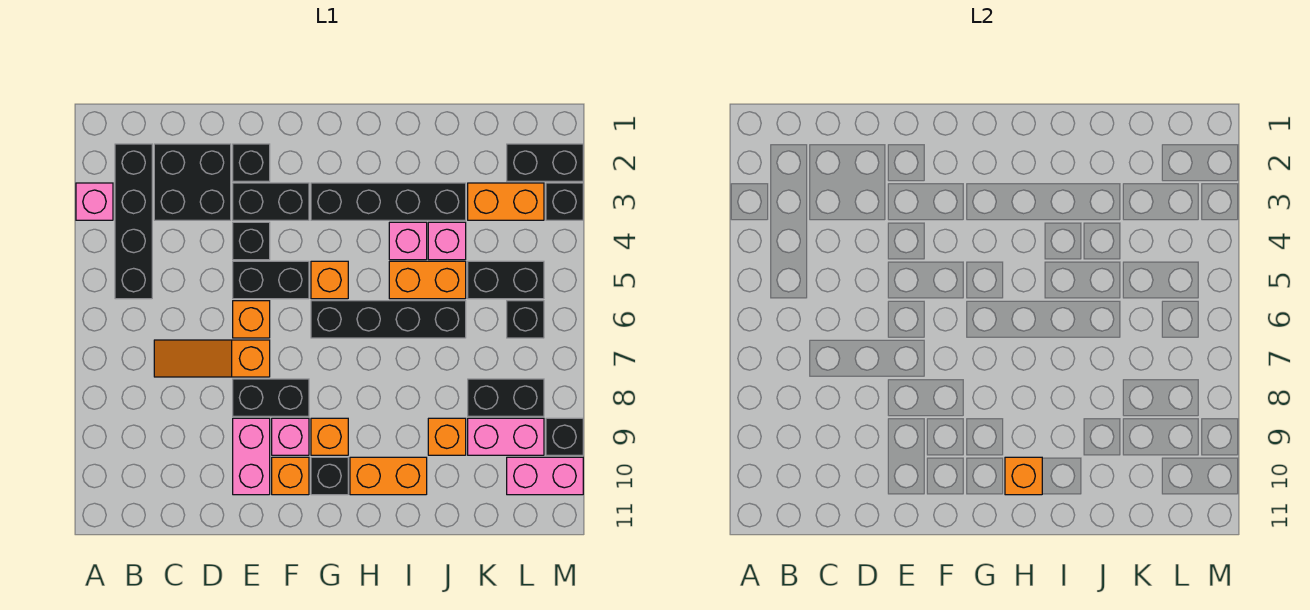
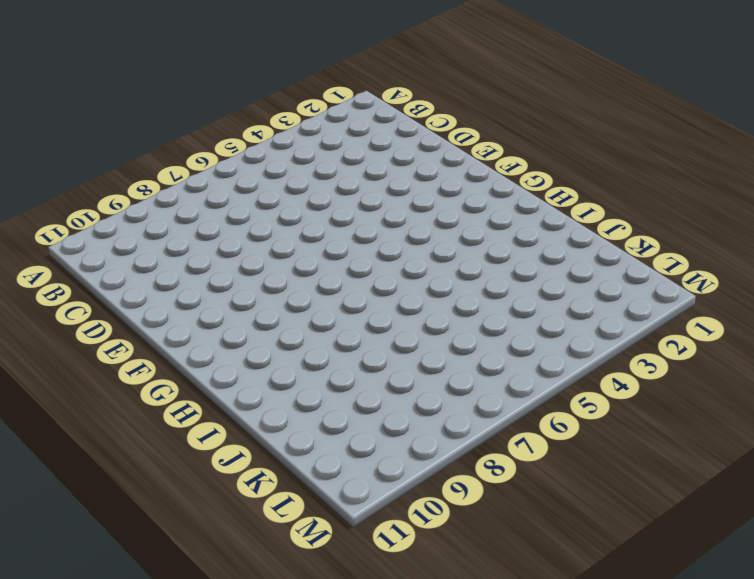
none -> pink 1x1 brick [76,183,113,220]
none -> black 1x4 brick [115,144,152,299]
none -> black 2x2 brick [154,144,231,220]
none -> orange 1x3 slope [154,340,270,377]

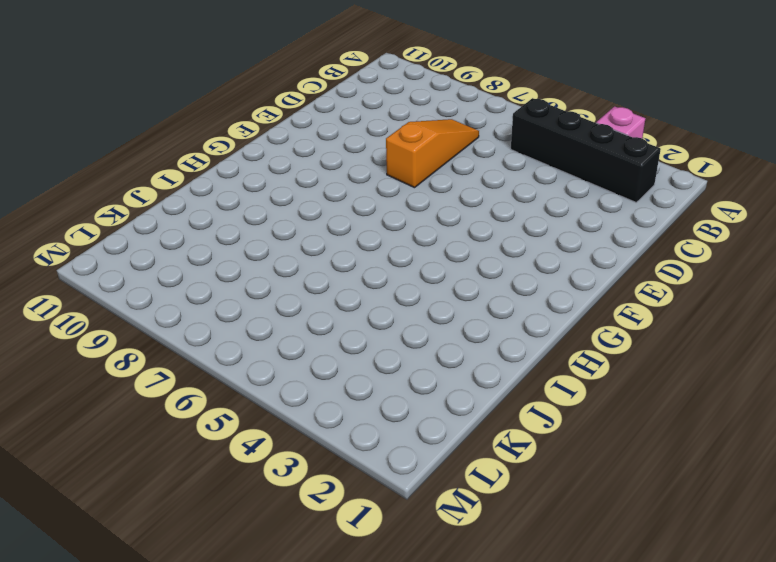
none -> black 2x2 brick [154,144,231,220]
none -> black 1x1 brick [233,144,270,181]
none -> black 1x2 brick [233,183,309,220]
none -> black 1x1 brick [233,222,270,260]

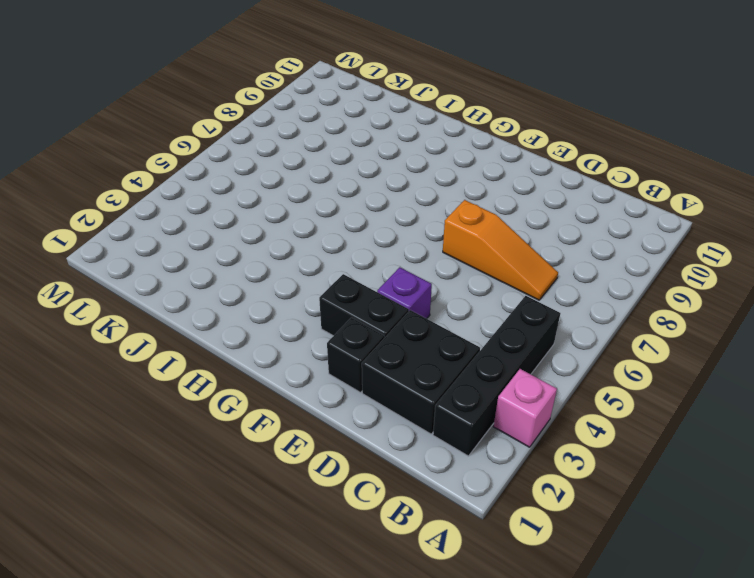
purple 1x1 brick [377,267,432,319] -> black 1x1 brick [233,222,270,260]
none -> black 1x2 brick [233,261,309,299]
none -> orange 1x1 brick [233,301,270,338]
none -> black 1x2 brick [233,379,309,416]
none -> pink 1x2 brick [233,418,270,495]

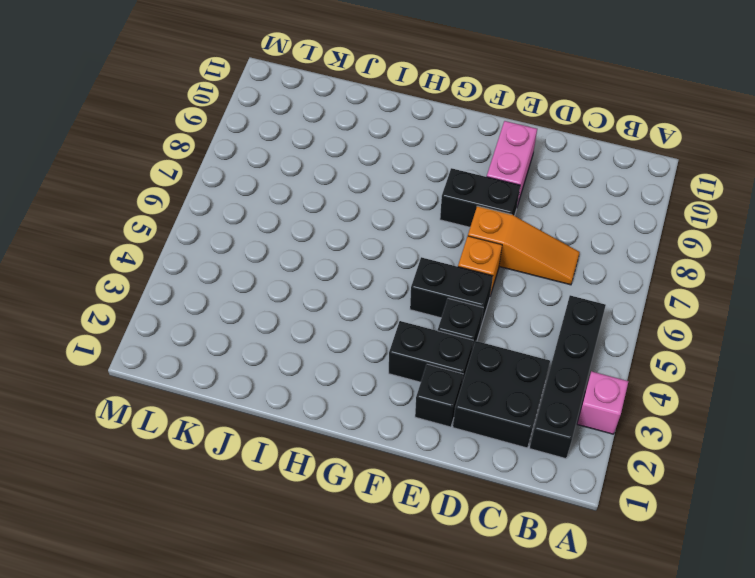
none -> pink 1x1 brick [272,418,309,455]
none -> orange 1x1 brick [272,457,309,495]
none -> black 1x4 brick [311,183,466,220]
none -> orange 1x1 brick [311,261,348,299]

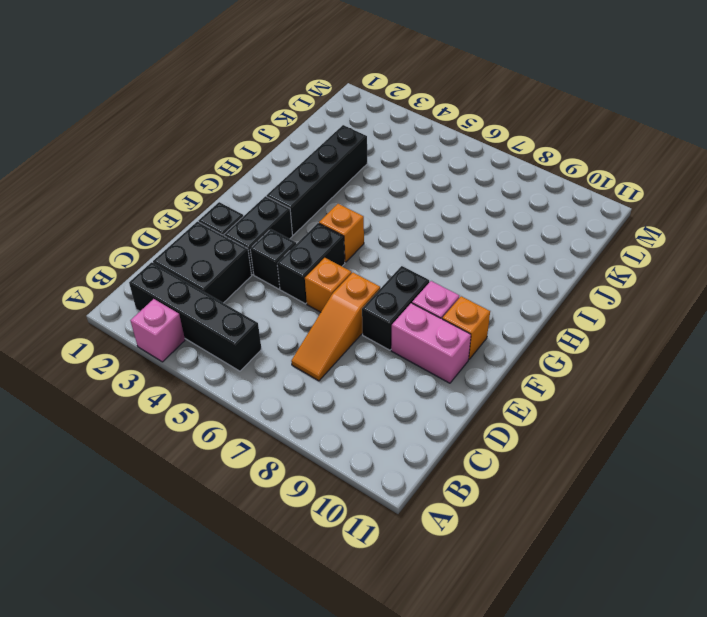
none -> black 1x4 brick [311,301,466,338]
none -> orange 1x1 brick [311,418,348,455]
none -> black 1x1 brick [311,457,348,495]
none -> orange 1x2 brick [350,457,427,495]

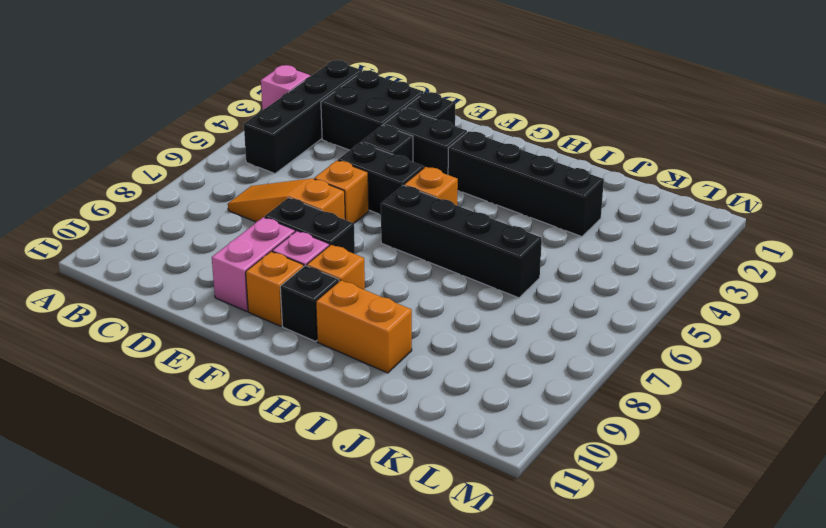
none -> pink 1x1 brick [389,222,427,260]
none -> orange 1x2 brick [389,261,466,299]
none -> pink 1x1 brick [428,222,466,260]
none -> orange 1x1 brick [428,418,466,455]

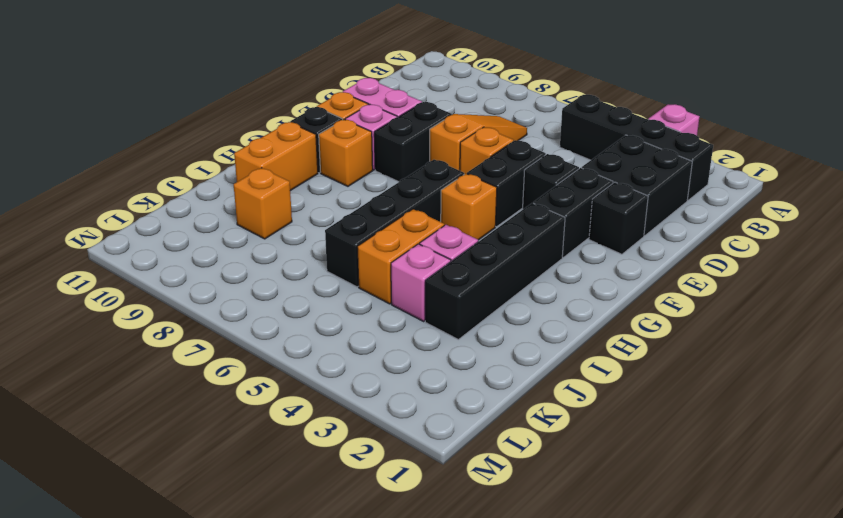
none -> orange 1x2 brick [468,183,544,220]
none -> black 1x2 brick [468,261,544,299]
none -> black 1x2 brick [468,379,544,416]
none -> pink 1x2 brick [468,418,544,455]

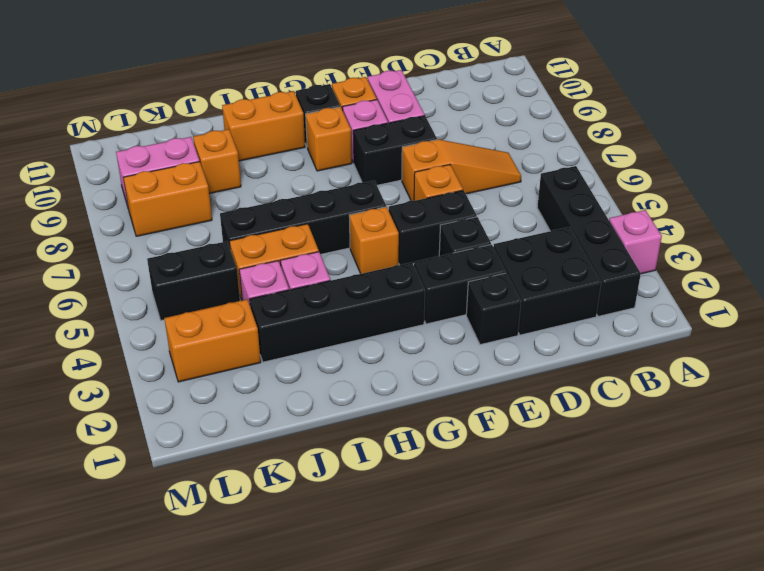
orange 1x2 brick [123,162,212,236] -> black 1x2 brick [468,379,544,416]
none -> black 1x2 brick [507,144,583,181]
none -> black 1x1 brick [507,301,544,338]
none -> pink 1x2 brick [507,457,583,495]
none -> black 1x1 brick [546,183,583,220]

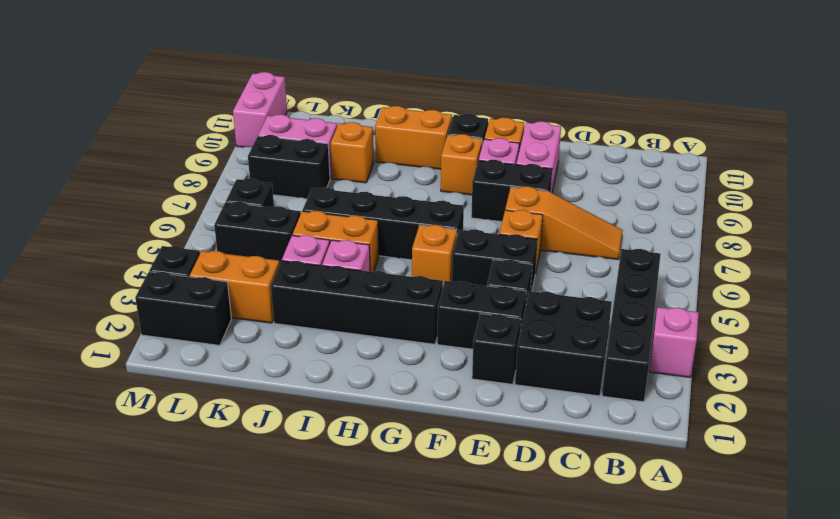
pink 1x2 brick [233,72,287,147] -> pink 1x2 brick turned to [507,457,583,495]
none -> black 1x1 brick [546,418,583,455]
none -> orange 1x1 brick [1005,457,1042,495]

